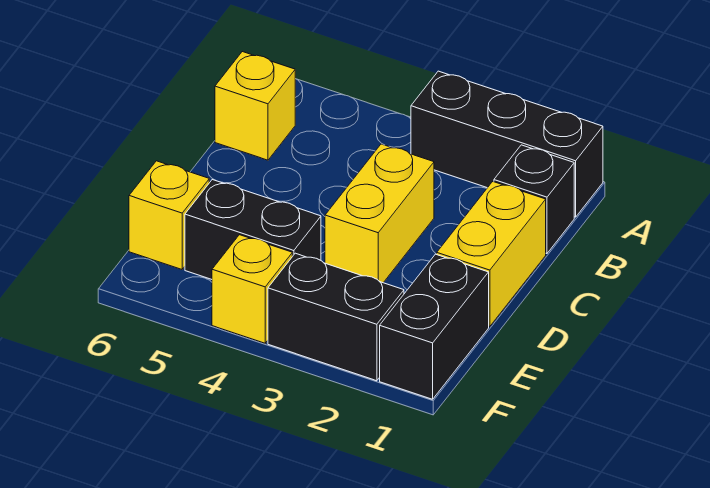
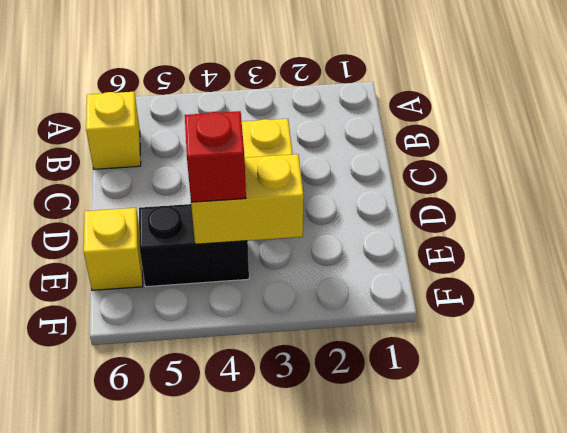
yellow 1x2 brick [191,154,304,244] -> yellow 1x2 brick turned to [437,182,546,327]
red 1x1 brick [185,111,246,202] -> none
none -> black 1x3 brick [411,71,603,217]
none -> black 1x1 brick [494,145,574,254]

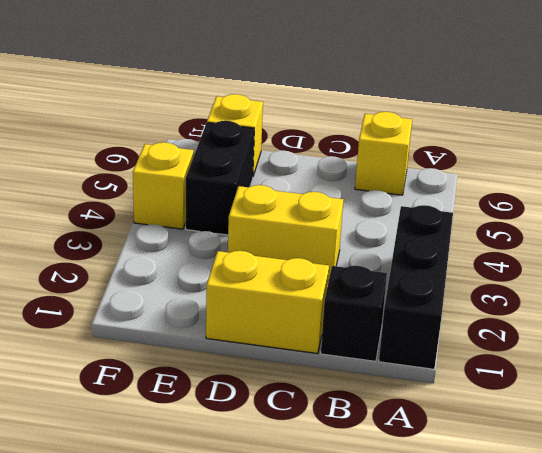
none -> black 1x2 brick [380,254,489,399]
none -> black 1x2 brick [268,253,404,381]

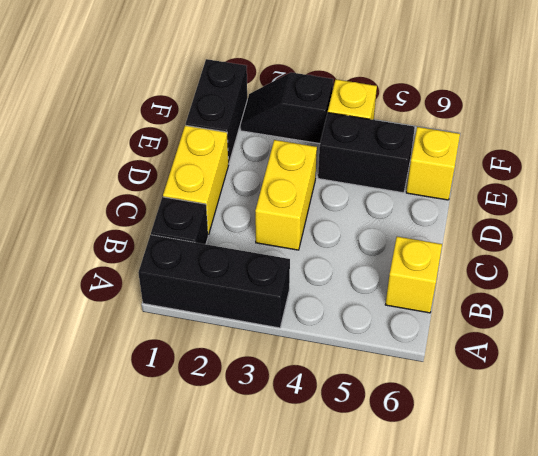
black 1x2 slope [240,72,333,144] -> black 1x2 brick [268,253,404,381]

